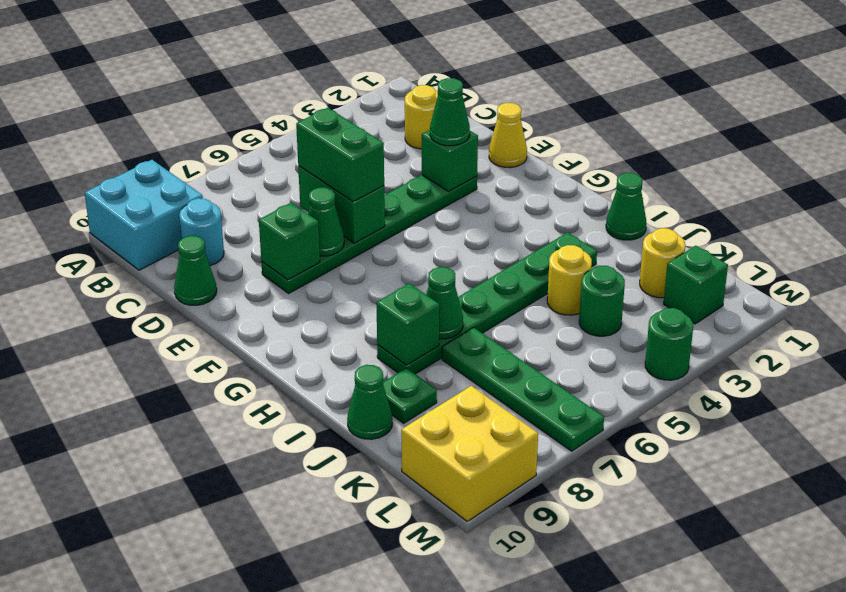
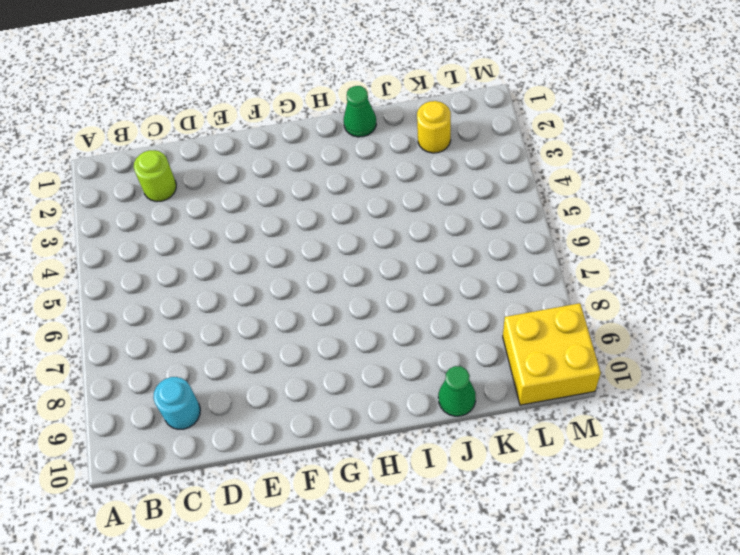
lime 1x1 round brick [134,150,176,202] -> yellow 1x1 round brick [405,85,438,149]
none -> cyan 2x2 brick [85,160,203,270]
none -> green 1x1 cone [174,236,217,305]
none -> yellow 1x1 cone [489,103,527,168]

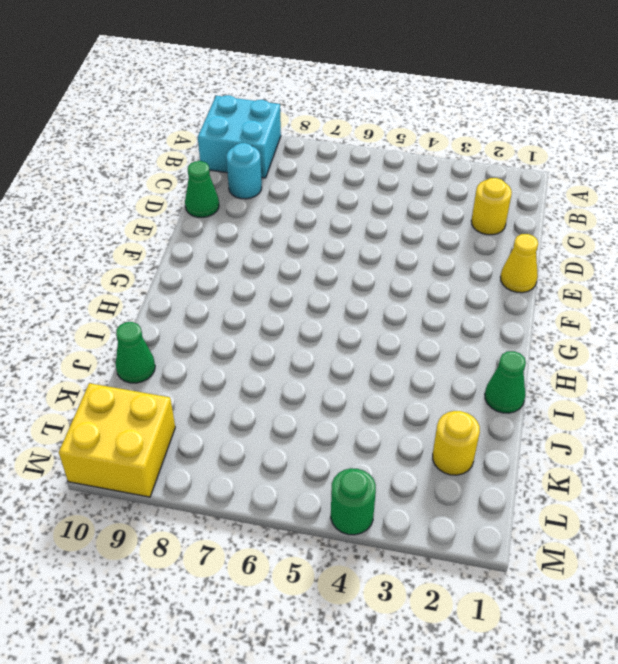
none -> green 1x6 plate [261,175,477,293]
none -> green 1x6 plate [377,233,597,374]
none -> yellow 1x1 round brick [547,245,592,315]

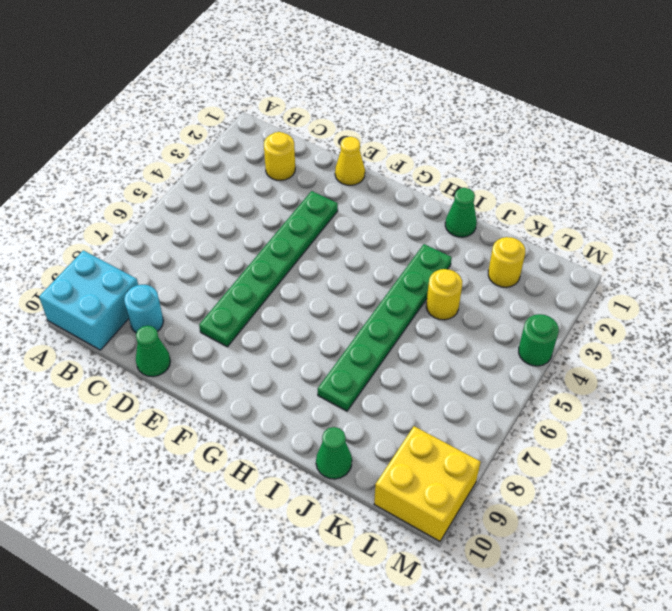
none -> green 1x4 plate [442,328,604,451]
none -> green 1x1 plate [383,368,437,423]
none -> green 1x1 round brick [579,266,625,336]

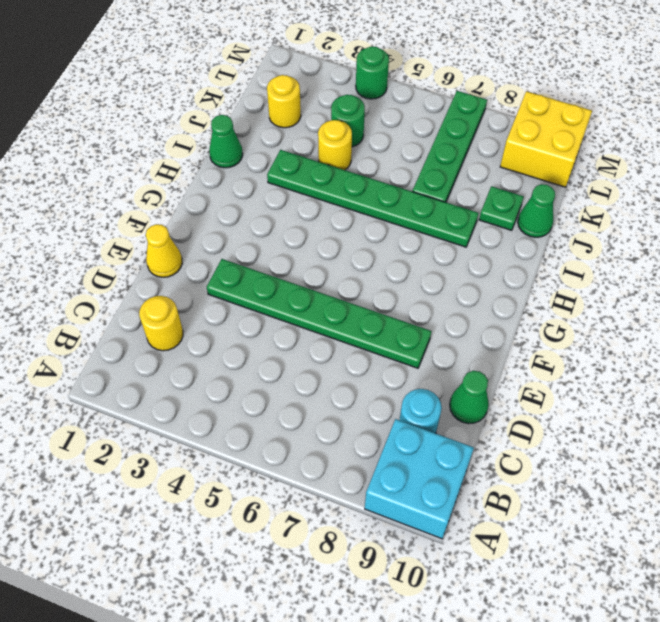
none -> green 1x1 brick [664,246,728,324]
none -> green 1x2 brick [298,166,385,243]
none -> green 1x1 brick [422,130,478,191]

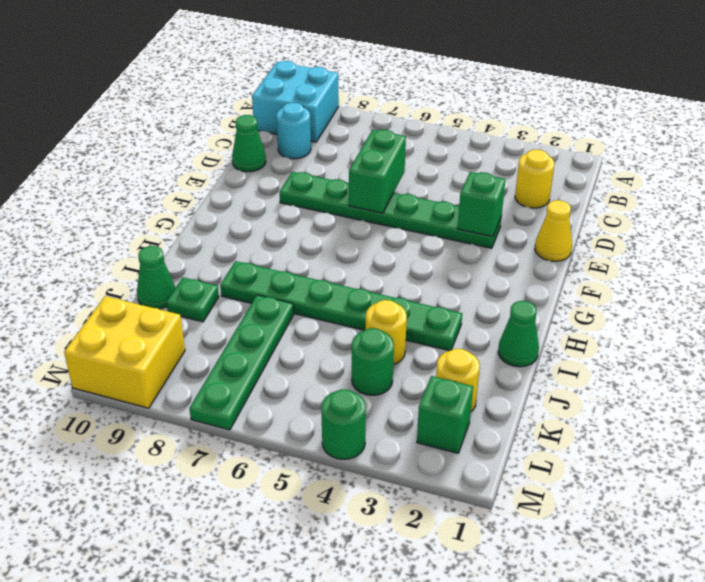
none -> green 1x1 cone [308,187,344,256]
none -> green 1x1 brick [259,203,320,280]
none -> green 1x1 cone [426,267,463,339]

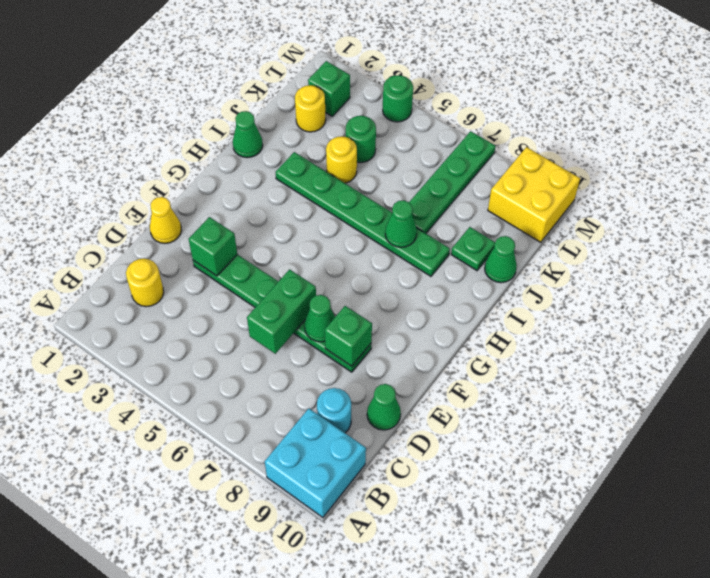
none -> green 1x1 brick [376,283,439,365]
none -> green 1x2 brick [296,108,384,202]
none -> green 1x1 cone [430,78,470,146]

